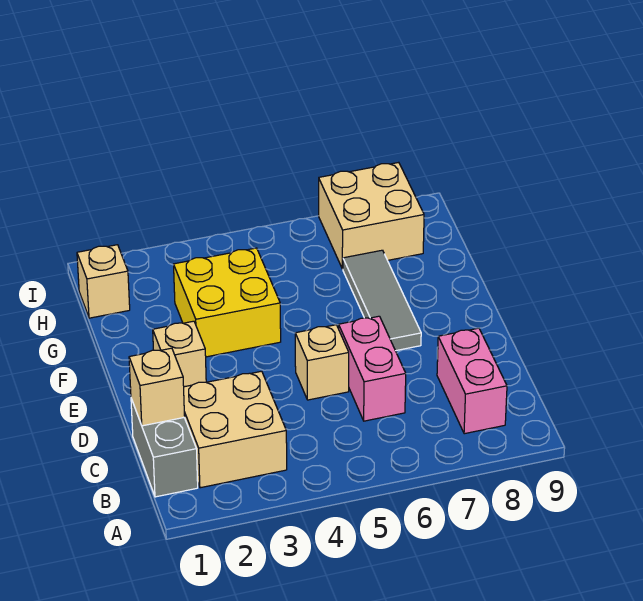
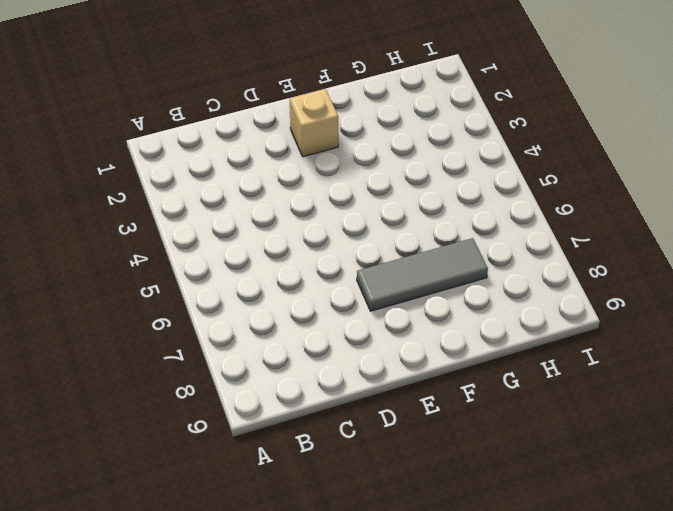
none -> grey 1x2 brick [131,399,198,497]
none -> tan 2x2 brick [184,371,287,488]

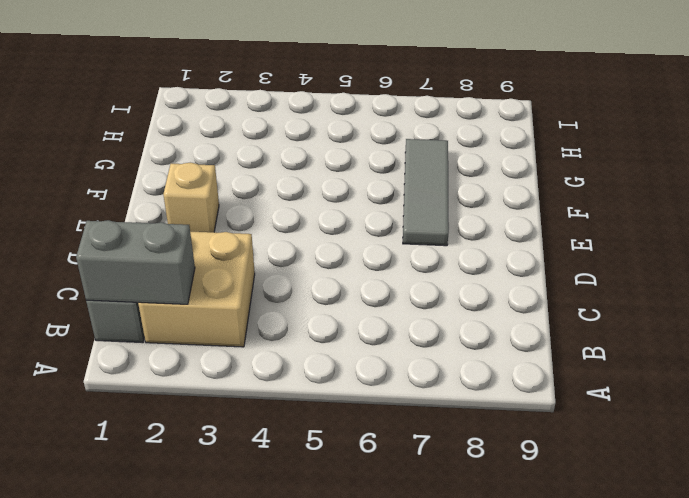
grey 1x2 brick [76,220,195,304] -> none
none -> pink 1x2 brick [437,328,507,434]
none -> pink 1x2 brick [339,316,406,421]

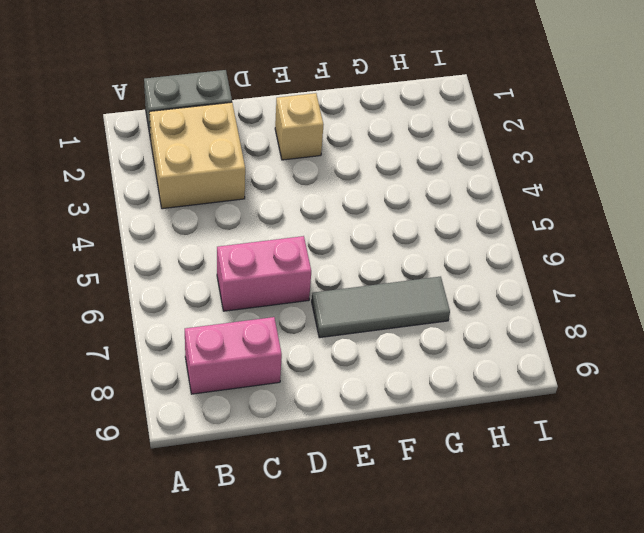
none -> tan 1x1 brick [295,325,349,400]
none -> yellow 2x2 brick [174,248,281,357]

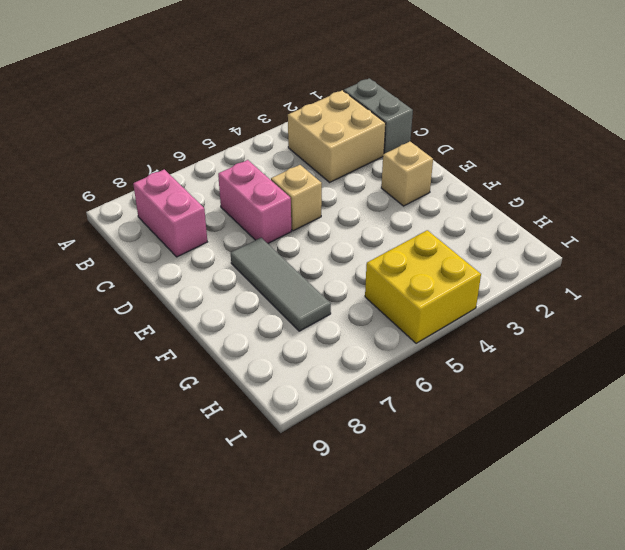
yellow 2x2 brick [365,230,481,343] -> yellow 2x2 brick moved to [174,248,281,357]
none -> tan 1x1 brick [77,245,130,318]
none -> tan 2x2 brick [319,162,424,269]

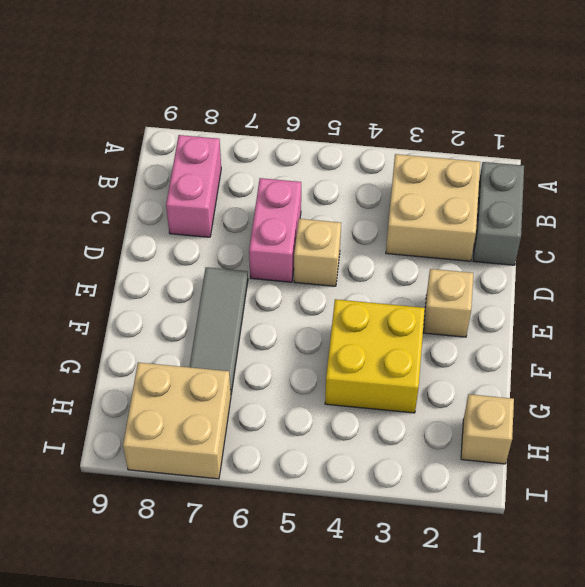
none -> tan 1x1 brick [129,348,185,426]

